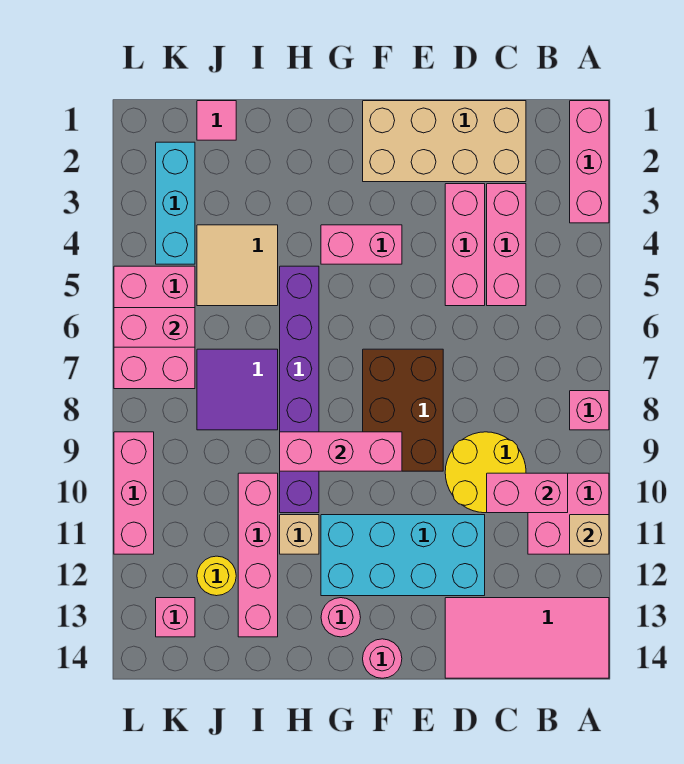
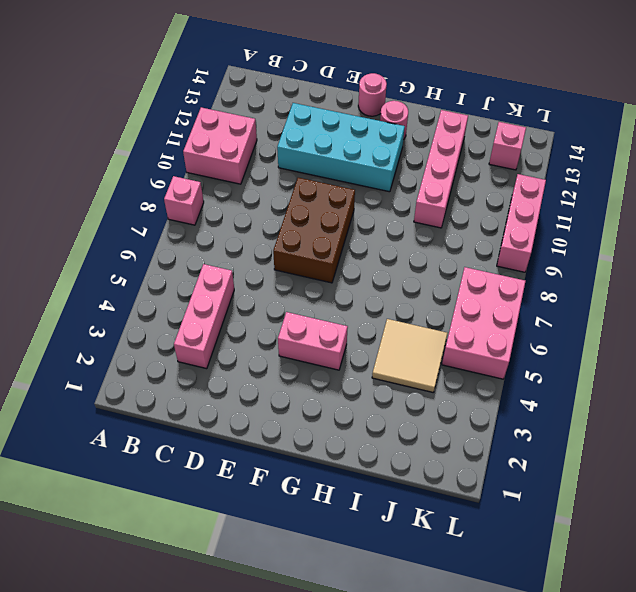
none -> pink 1x3 brick [570,101,609,223]
none -> pink 2x4 tile [445,598,609,678]
none -> tan 2x4 brick [363,101,526,182]

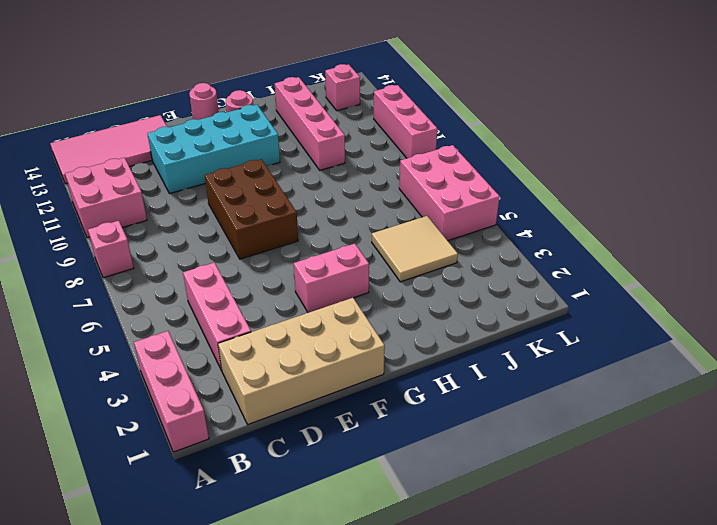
none -> yellow 2x2 round brick [445,432,526,513]
none -> pink 1x3 brick [445,184,485,306]
none -> purple 1x6 brick [280,266,319,513]

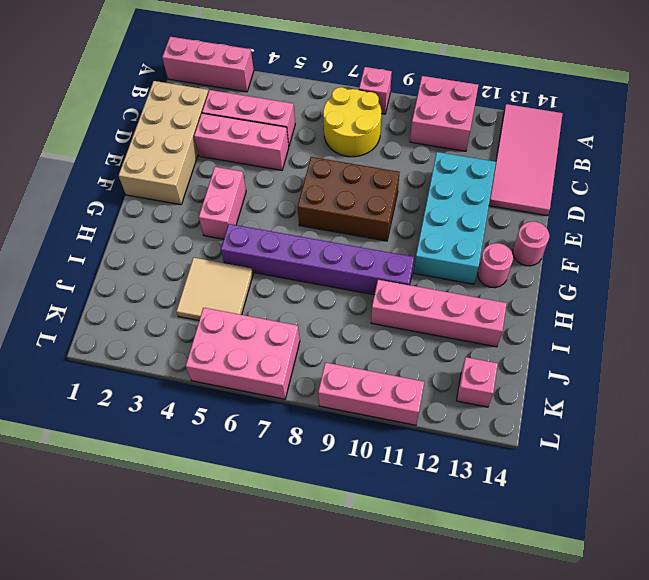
yellow 2x2 round brick [323,87,381,157] -> yellow 2x2 round brick moved to [445,432,526,513]
none -> tan 1x1 brick [280,515,319,554]
none -> purple 2x2 tile [197,349,278,430]
none -> pink 1x1 tile [197,101,236,140]

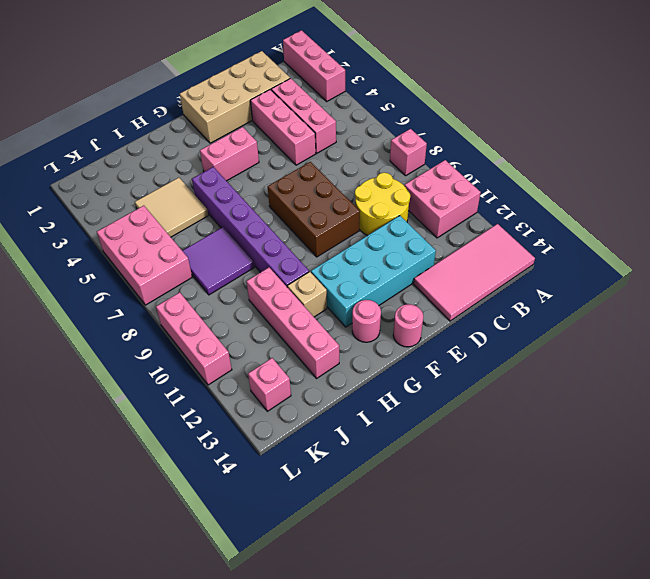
none -> pink 1x1 tile [197,101,236,140]
none -> yellow 1x1 round brick [197,556,236,596]
none -> cyan 1x3 brick [156,142,195,264]

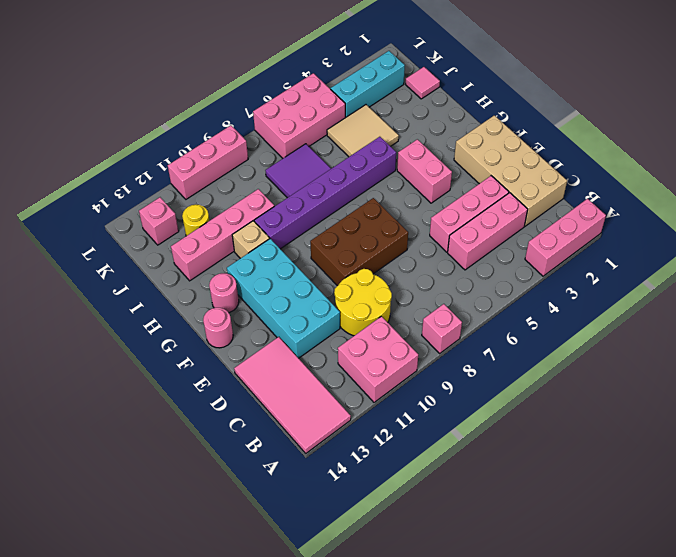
none -> tan 1x1 brick [570,515,609,554]
none -> pink 1x2 brick [487,473,568,513]
none -> pink 1x3 brick [280,432,402,471]

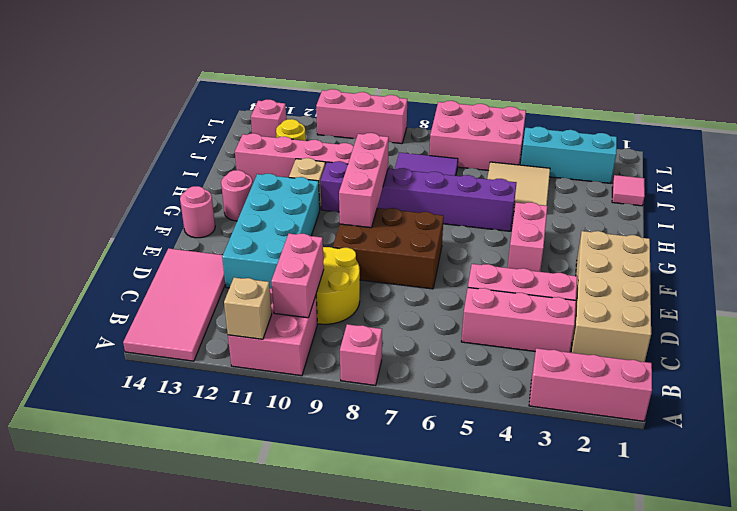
none -> pink 1x2 brick [114,308,195,347]

